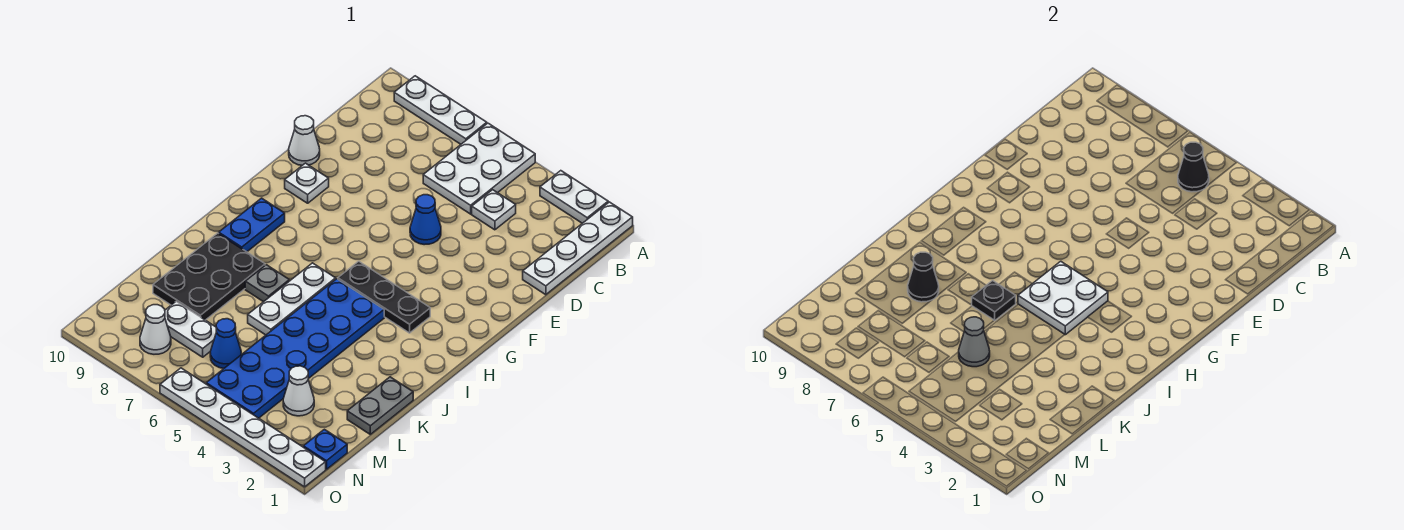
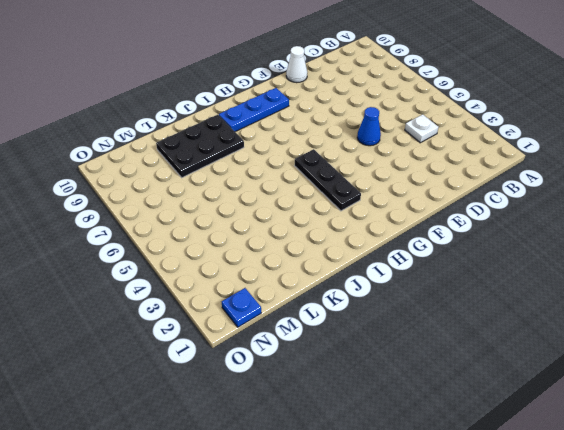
blue 1x3 plate [219,88,289,132] -> blue 1x2 plate [219,198,285,252]
none -> white 1x4 plate [523,202,633,295]
none -> white 1x2 plate [540,171,608,223]
none -> white 2x3 plate [423,123,535,214]

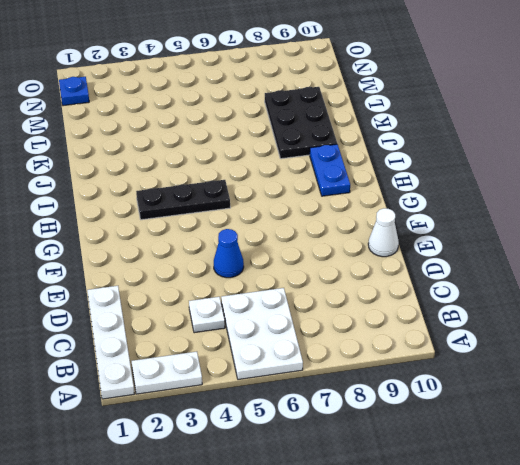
none -> white 1x3 plate [394,76,487,144]
none -> white 1x1 plate [285,163,329,203]
none -> blue 2x6 plate [206,279,384,418]

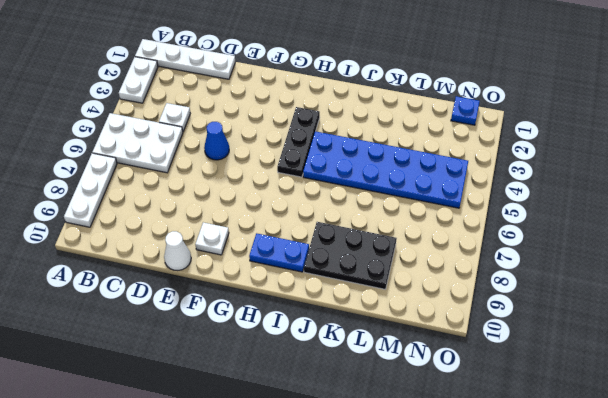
none -> white 1x3 plate [248,263,336,335]
none -> grey 1x1 plate [245,265,289,302]
none -> grey 1x2 plate [347,377,413,434]

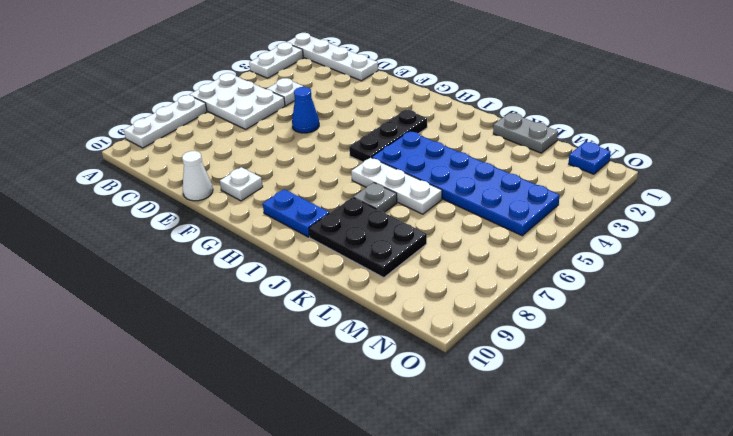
none -> white 1x1 cone [283,366,314,416]
none -> blue 1x1 cone [210,319,241,368]
none -> white 1x2 plate [165,301,216,357]

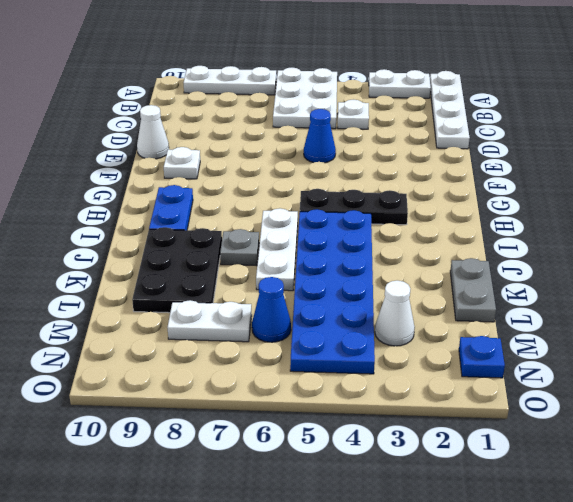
none -> white 1x1 cone [140,305,171,354]
none -> white 1x6 plate [160,368,326,487]
none -> black 1x1 cone [1178,142,1209,192]

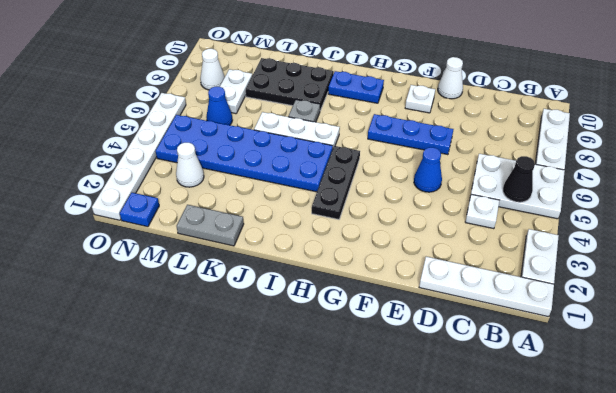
blue 1x3 plate [368,114,454,155] -> none
none -> white 2x2 plate [1018,261,1108,335]
none -> black 1x1 plate [971,281,1016,321]
none -> black 1x1 cone [908,252,939,302]

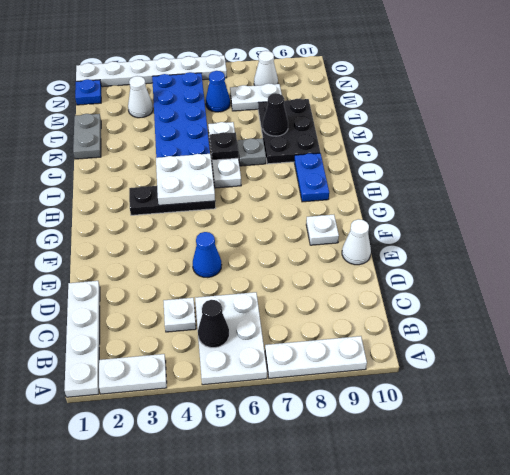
none -> grey 1x1 cone [959,317,990,367]

